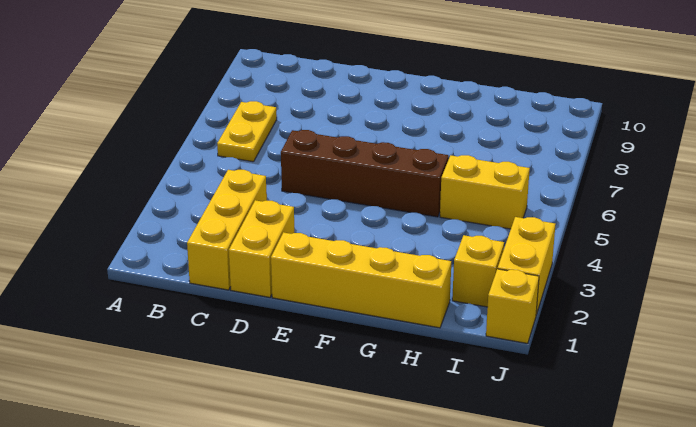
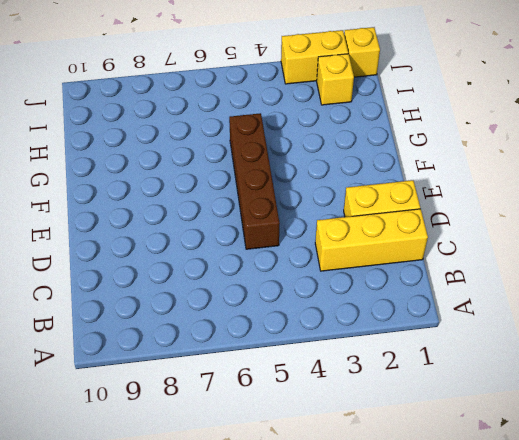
none -> yellow 1x2 plate [217,101,277,162]
none -> yellow 1x4 brick [271,232,451,328]

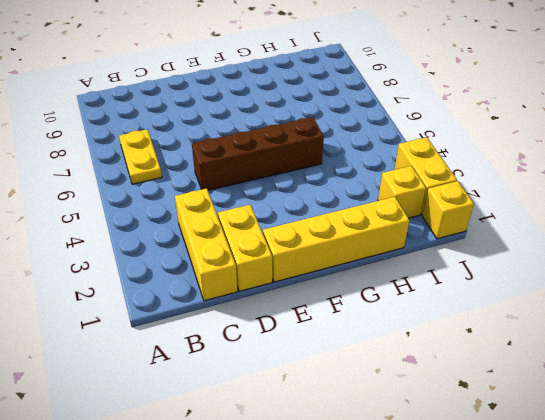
none -> yellow 1x2 brick [440,155,530,229]

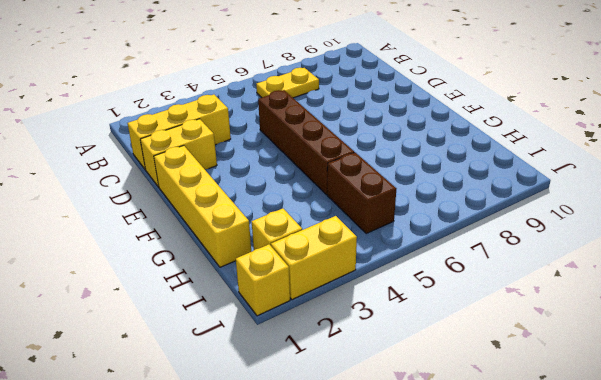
brown 1x2 brick [327,153,396,233] -> yellow 1x2 brick [440,155,530,229]

